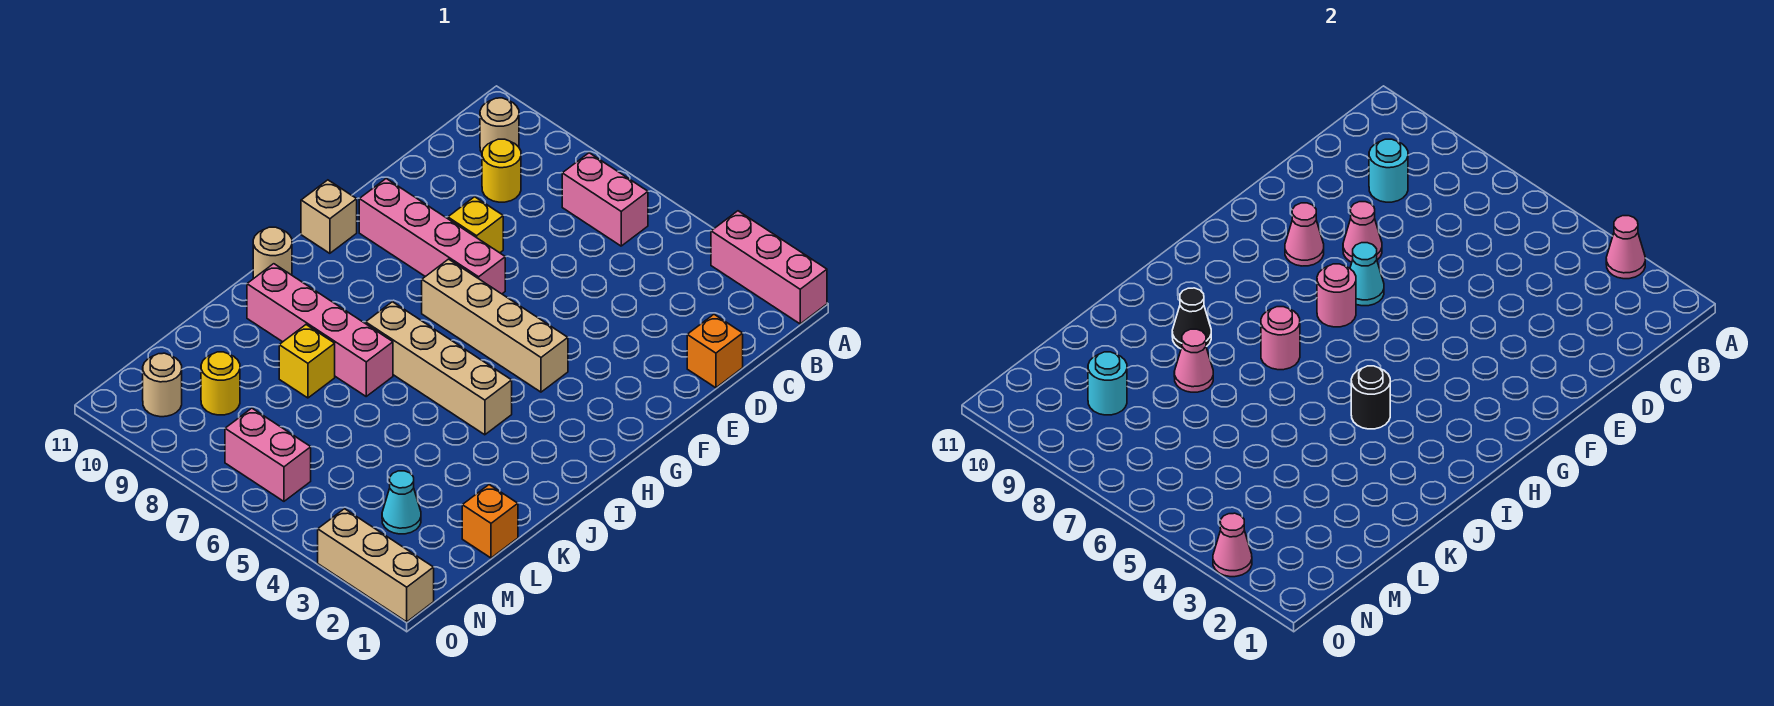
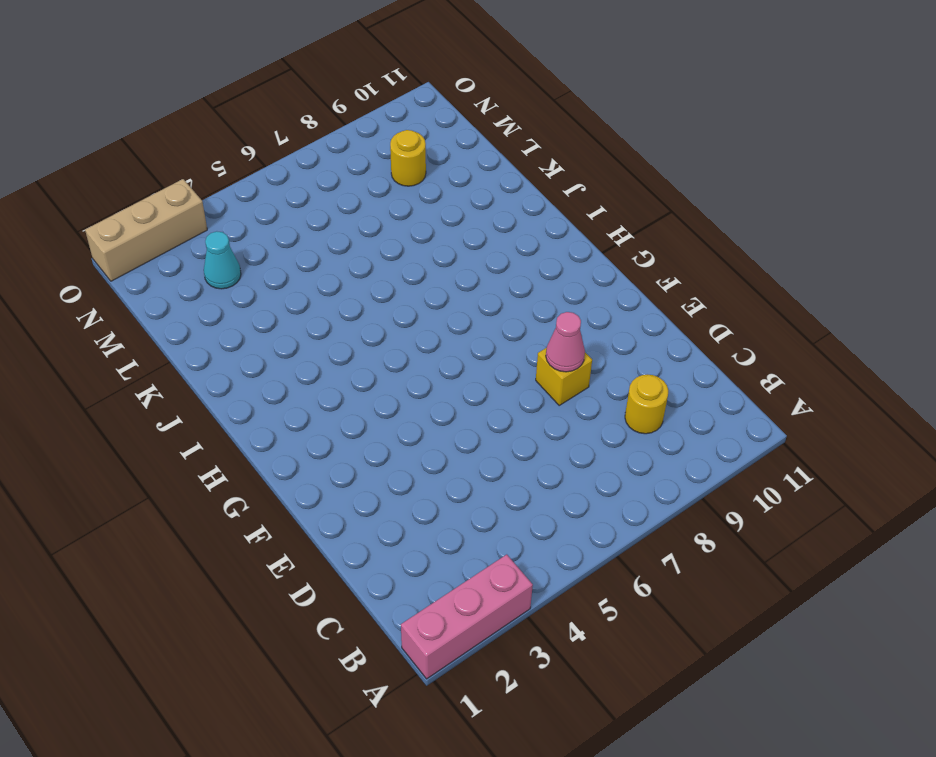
none -> pink 1x2 brick [562,153,648,246]
none -> tan 1x1 round brick [480,98,519,152]
none -> orange 1x1 brick [687,314,743,388]
none -> pink 1x4 brick [359,179,505,294]

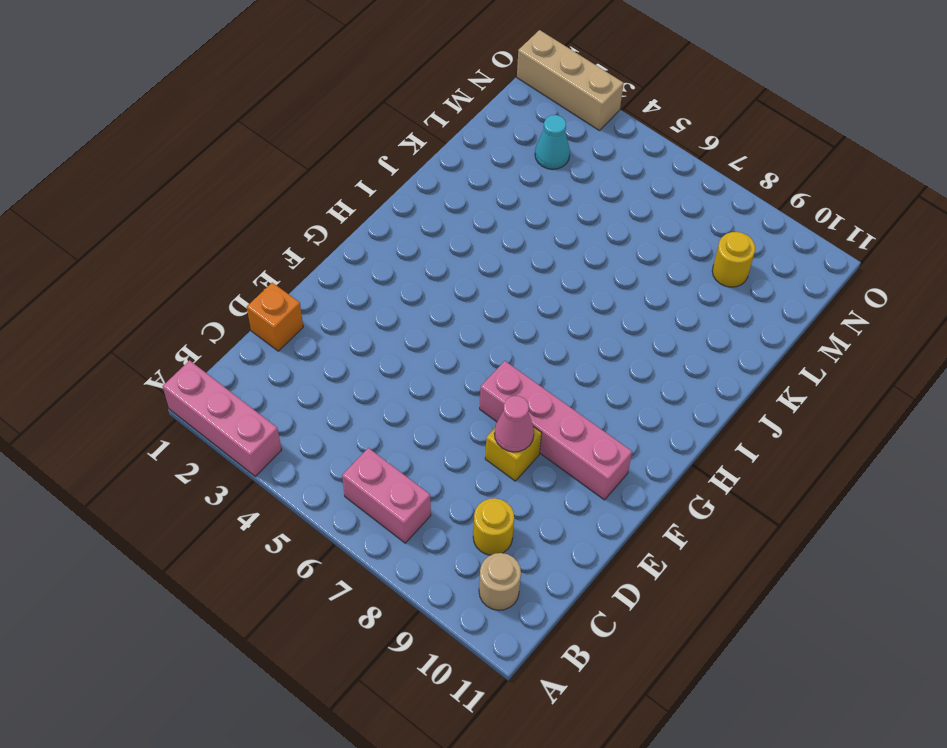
none -> tan 1x4 brick [422,259,568,392]
none -> tan 1x1 brick [301,180,357,253]
none -> tan 1x4 brick [366,302,512,435]
none -> tan 1x1 round brick [253,227,292,279]

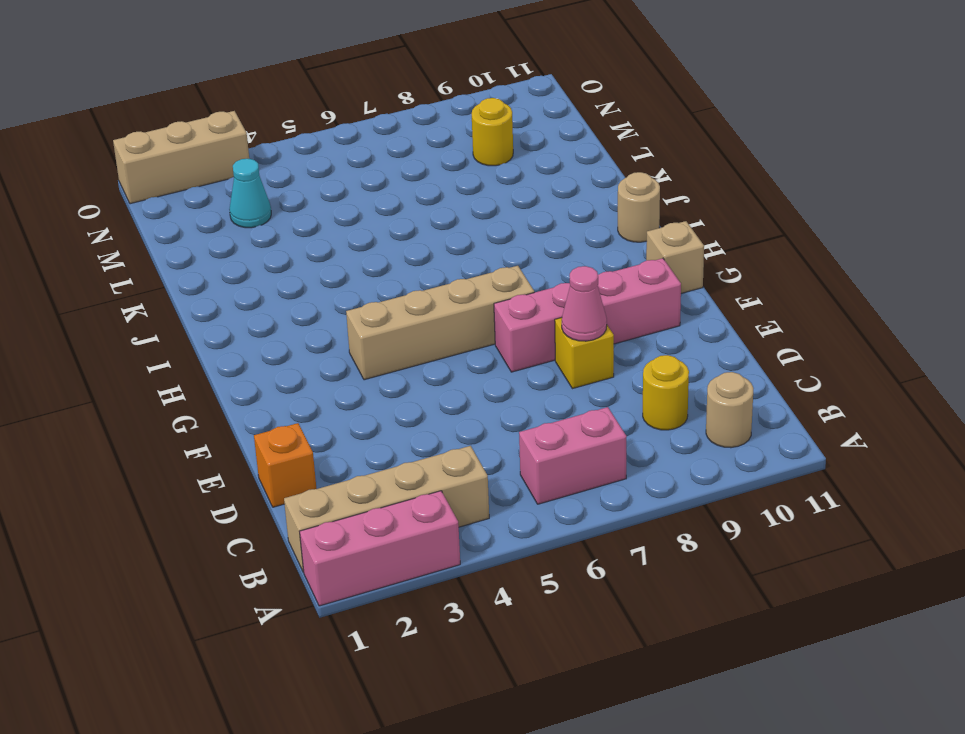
tan 1x4 brick [284,446,489,572] -> tan 1x4 brick moved to [366,302,512,435]
none -> pink 1x4 brick [247,264,393,396]
none -> yellow 1x1 brick [279,325,335,398]
none -> orange 1x1 brick [462,485,518,558]
none -> pink 1x2 brick [225,408,311,501]

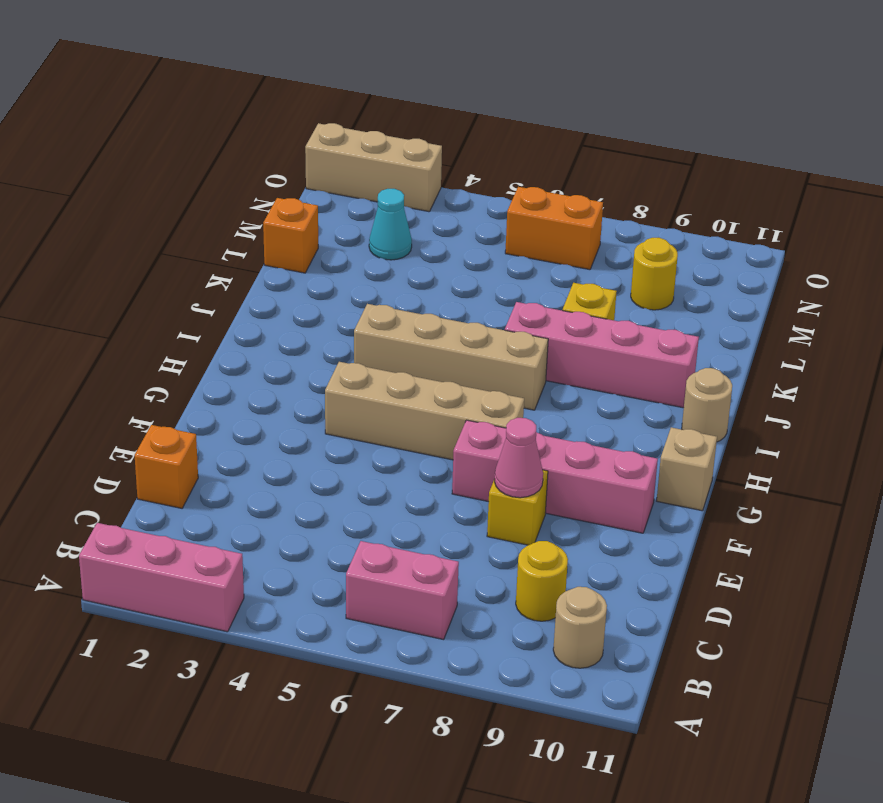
orange 1x2 brick [505,187,603,270] -> pink 1x2 brick [225,408,311,501]
none -> tan 1x1 round brick [143,353,182,417]
none -> pink 1x1 cone [1606,216,1645,279]
none -> cyan 1x1 round brick [1369,139,1408,202]
none -> cyan 1x1 cone [1350,243,1384,306]

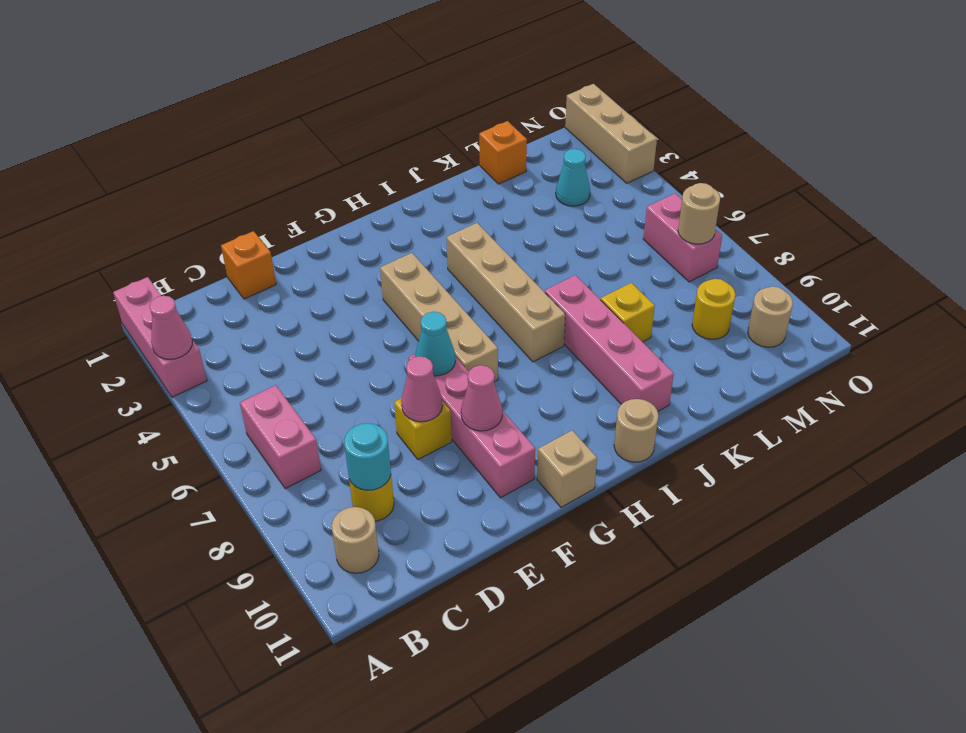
tan 1x1 round brick [678,183,720,244] -> none
none -> pink 1x1 round brick [1317,264,1356,327]
none -> black 1x1 round brick [1351,366,1390,429]
none -> pink 1x1 round brick [1261,307,1300,370]
none -> black 1x1 cone [1172,288,1211,349]

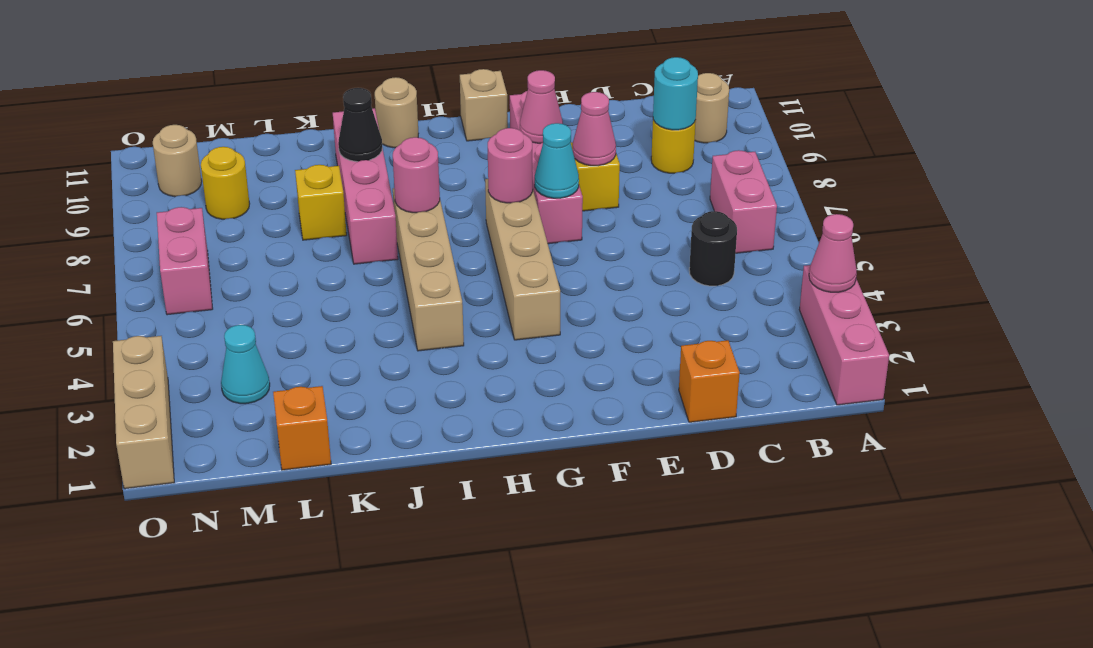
black 1x1 round brick [689,211,737,286] -> black 1x1 round brick moved to [1351,366,1390,429]
none -> pink 1x1 cone [1174,329,1213,392]
none -> cyan 1x1 round brick [1088,352,1127,415]
none -> pink 1x1 cone [1213,513,1252,577]

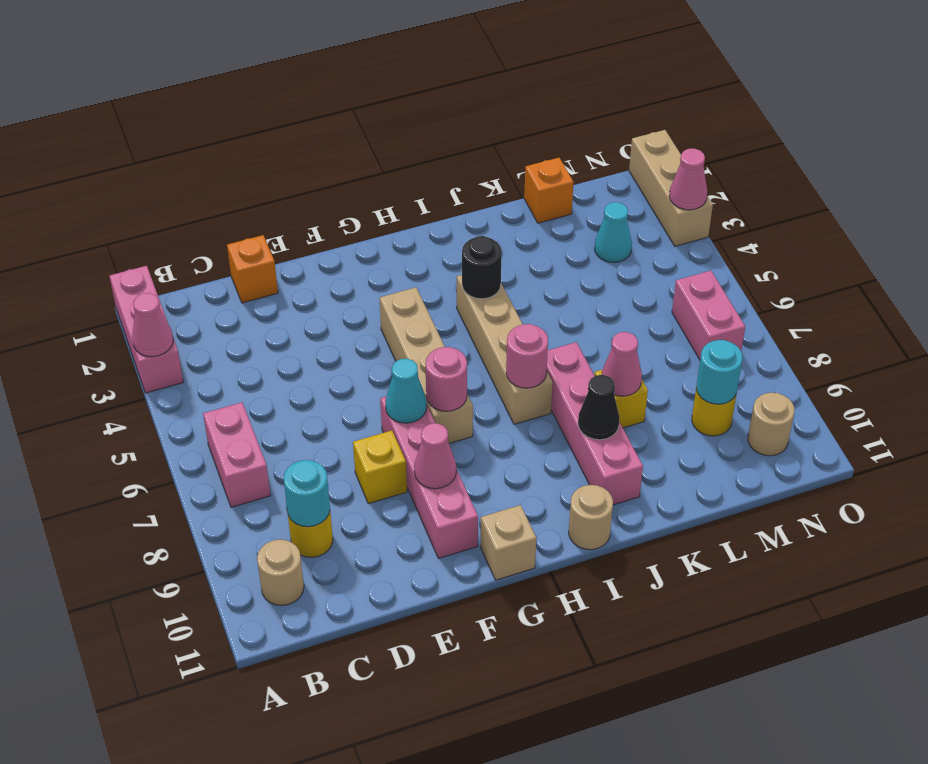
none -> pink 1x1 cone [1343,202,1382,262]

